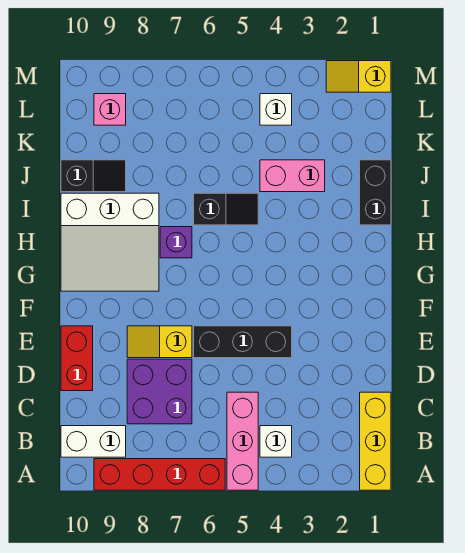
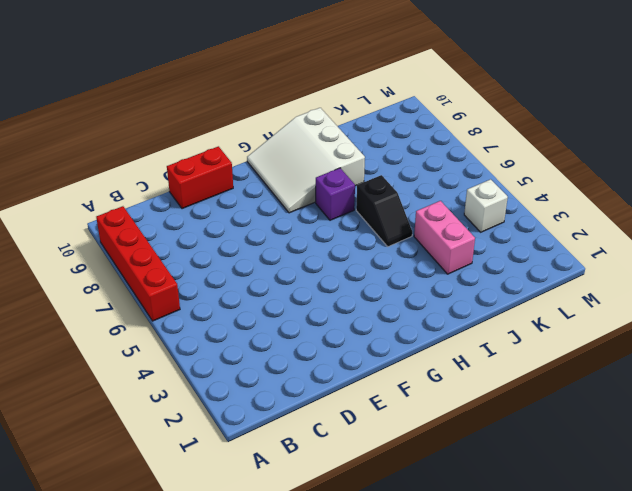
none -> yellow 1x3 brick [360,392,391,490]
none -> pink 1x3 brick [227,392,258,490]
none -> white 1x1 brick [260,426,292,457]

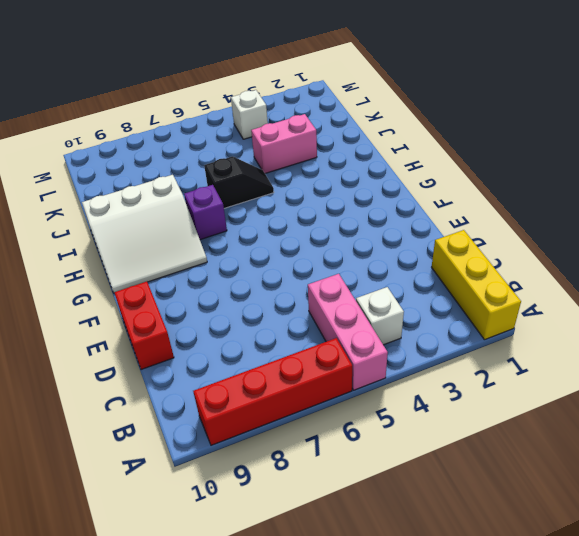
none -> white 1x2 brick [61,426,126,457]
none -> purple 2x2 brick [127,359,192,424]
none -> black 1x3 brick [194,326,292,358]

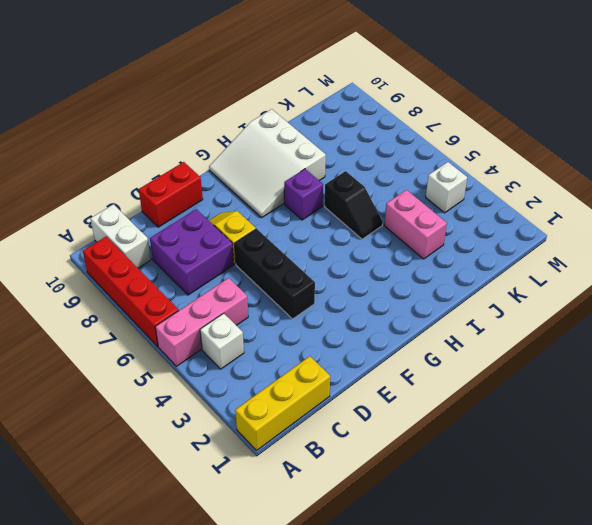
none -> black 1x2 brick [360,160,391,225]
none -> black 1x2 slope [61,160,126,192]
none -> pink 1x1 brick [94,94,126,125]

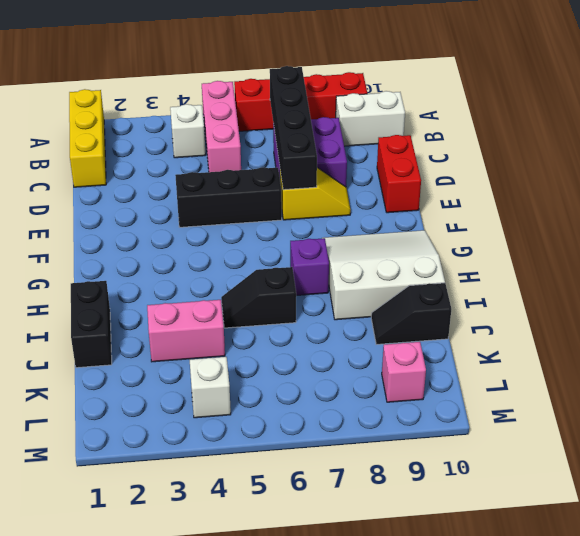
black 1x4 brick [270,66,317,190] -> none
none -> yellow 1x2 slope [326,61,391,92]

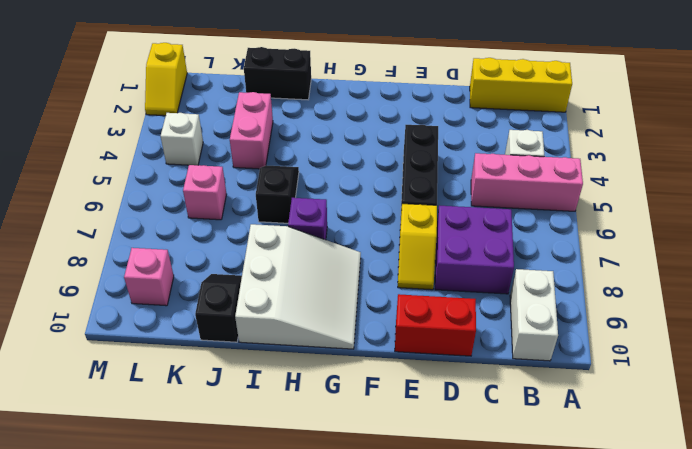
pink 1x1 brick [183,165,227,220] -> none
none -> red 1x4 brick [94,459,225,490]

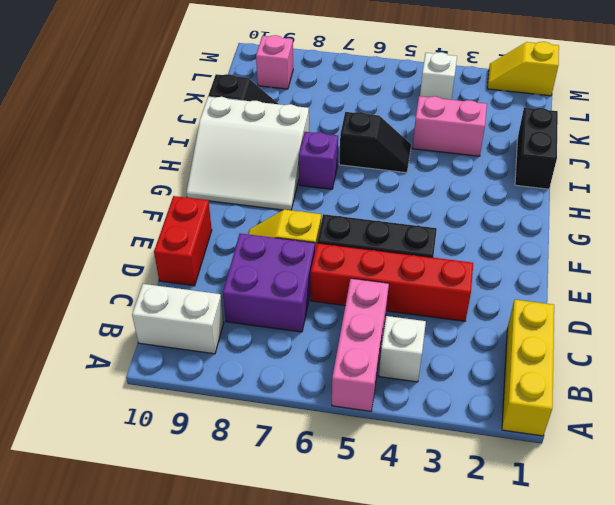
red 1x4 brick [311,243,473,321] -> red 1x4 brick moved to [94,459,225,490]

